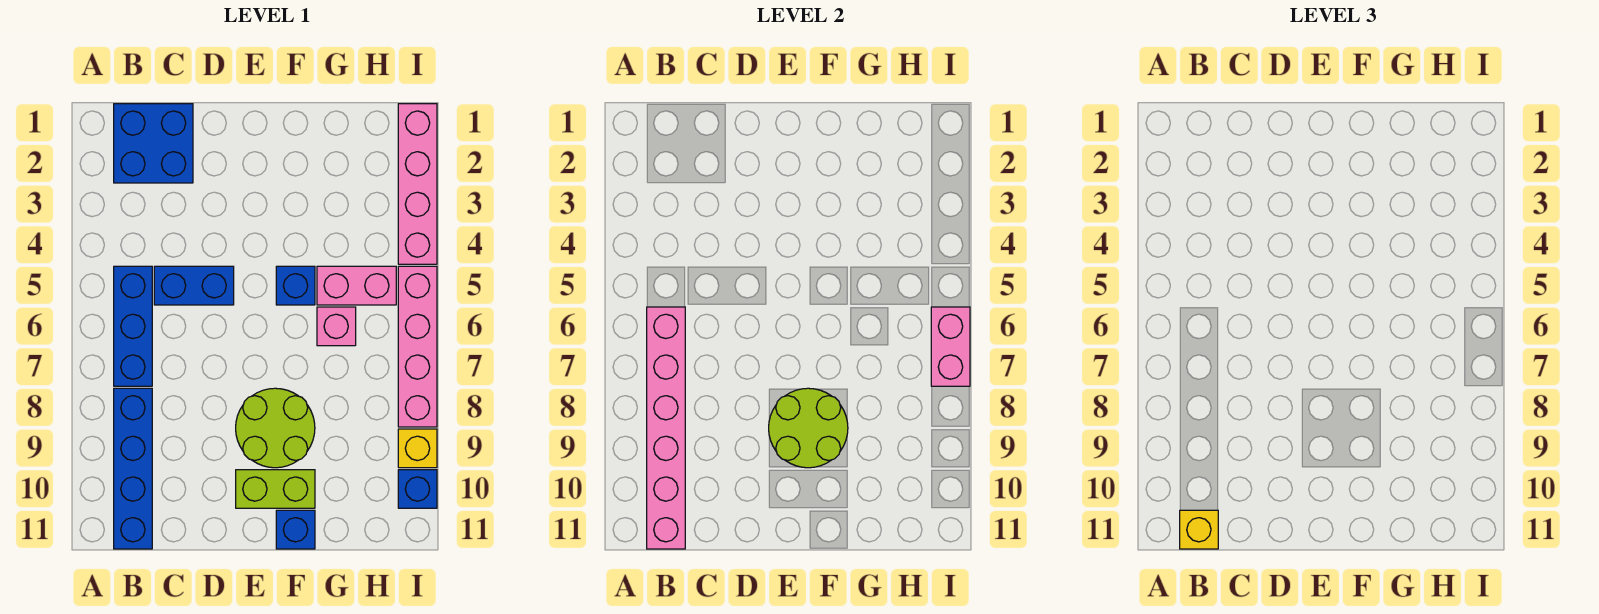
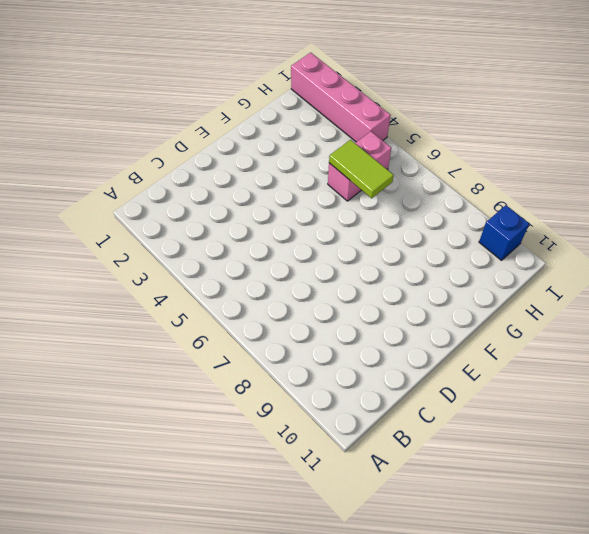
lime 1x2 tile [329,140,394,198] -> none
none -> blue 2x2 brick [114,104,193,183]
none -> blue 1x3 brick [114,266,152,386]
none -> blue 1x4 brick [114,388,152,549]

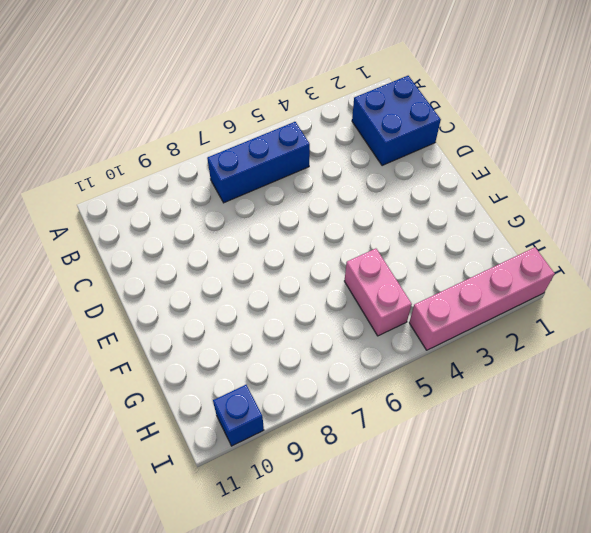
none -> blue 1x4 brick [114,388,152,549]
none -> blue 1x2 brick [154,266,234,305]
none -> lime 2x2 round brick [236,388,315,468]

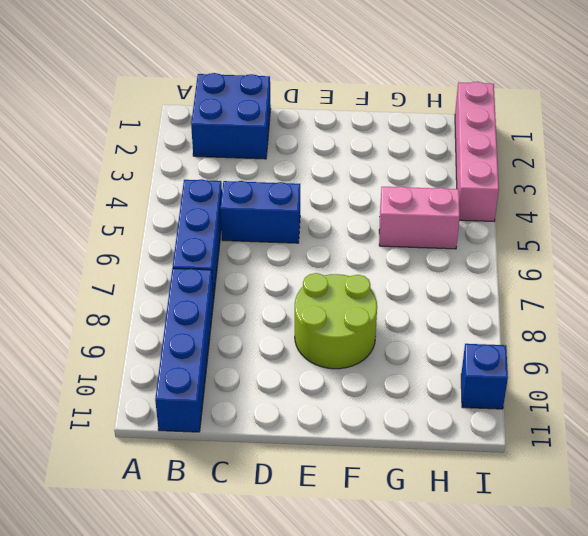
none -> lime 1x2 brick [236,470,315,508]
none -> blue 1x1 brick [276,266,315,305]
none -> blue 1x1 brick [276,510,315,549]

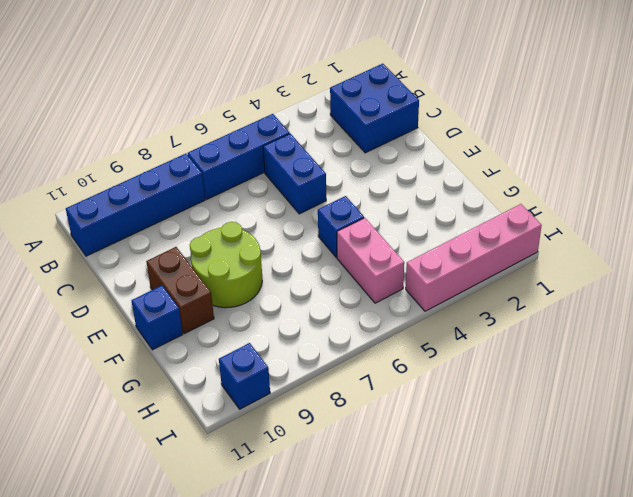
brown 1x2 brick [146,247,214,334] -> lime 1x2 brick [236,470,315,508]
none -> pink 1x1 brick [317,307,356,346]
none -> pink 1x4 brick [398,266,437,427]
none -> yellow 1x1 brick [398,429,437,468]

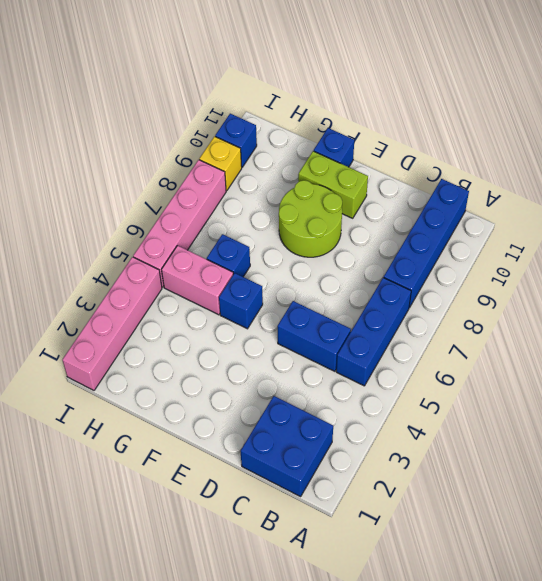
blue 1x1 brick [207,234,250,277] -> pink 1x1 brick [317,307,356,346]
none -> pink 1x6 brick [647,307,685,549]
none -> lime 2x2 round brick [769,388,848,468]
none -> pink 1x2 brick [931,307,970,386]

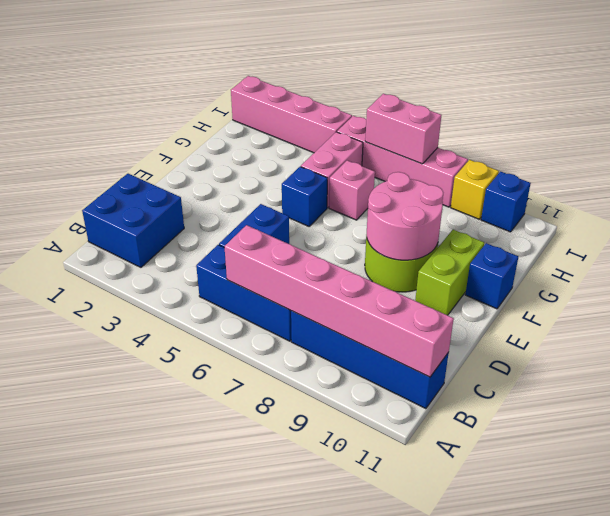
pink 2x2 round brick [367,172,443,260] -> lime 2x2 round brick [769,388,848,468]
none -> yellow 1x1 brick [1180,510,1218,549]

